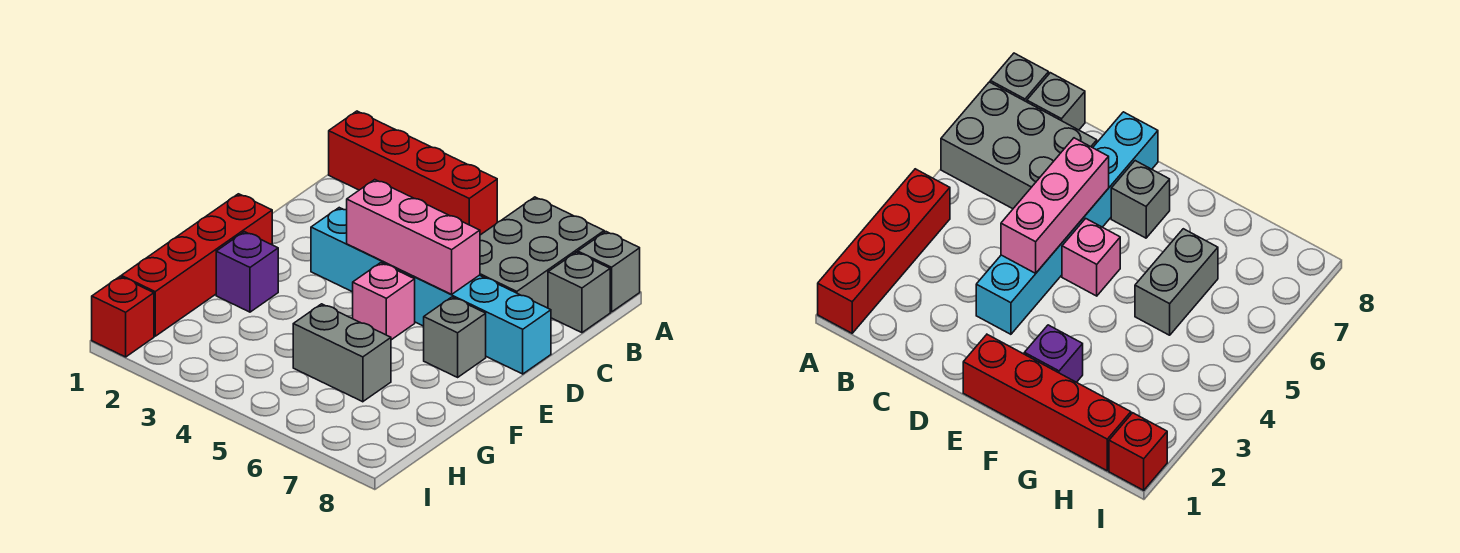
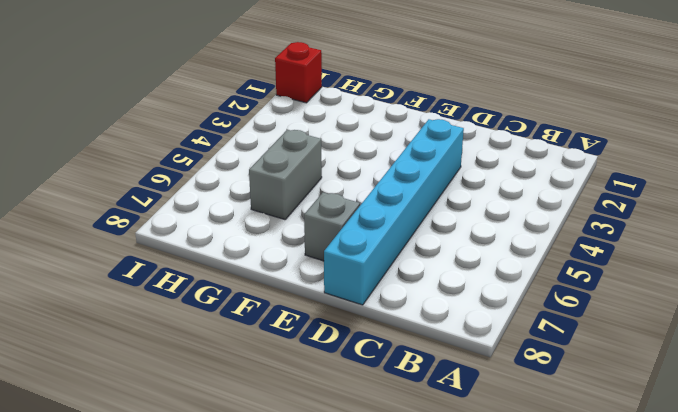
none -> red 1x4 brick [329,111,497,235]
none -> grey 2x3 brick [480,197,604,308]
none -> grey 1x1 brick [578,232,640,312]

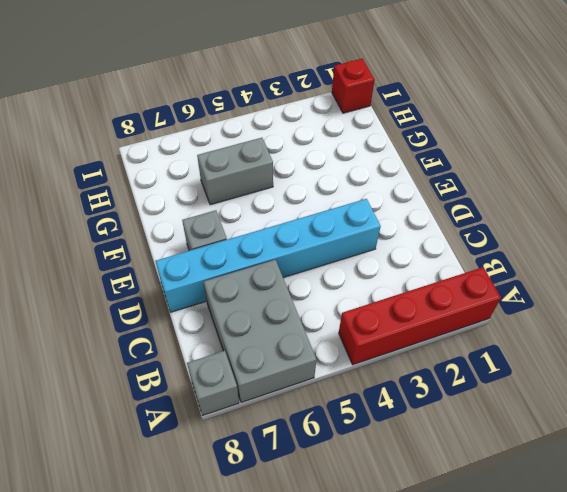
none -> grey 1x1 brick [548,252,610,333]
none -> red 1x4 brick [121,194,272,336]
none -> pink 1x1 brick [353,263,415,340]

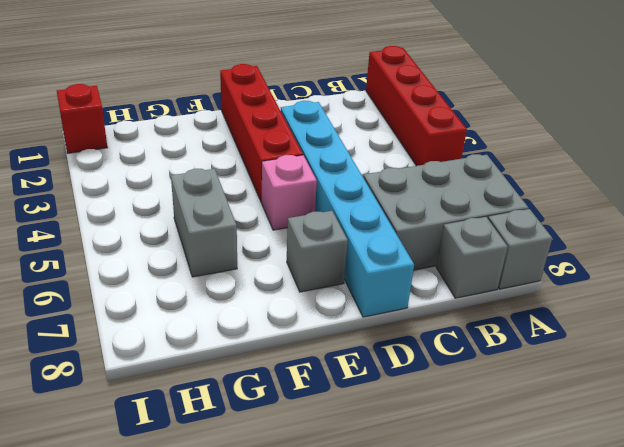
red 1x4 brick [220,64,303,203] -> red 1x4 brick turned to [121,194,272,336]
none -> purple 1x1 brick [216,232,278,312]
none -> pink 1x3 brick [347,180,480,294]

